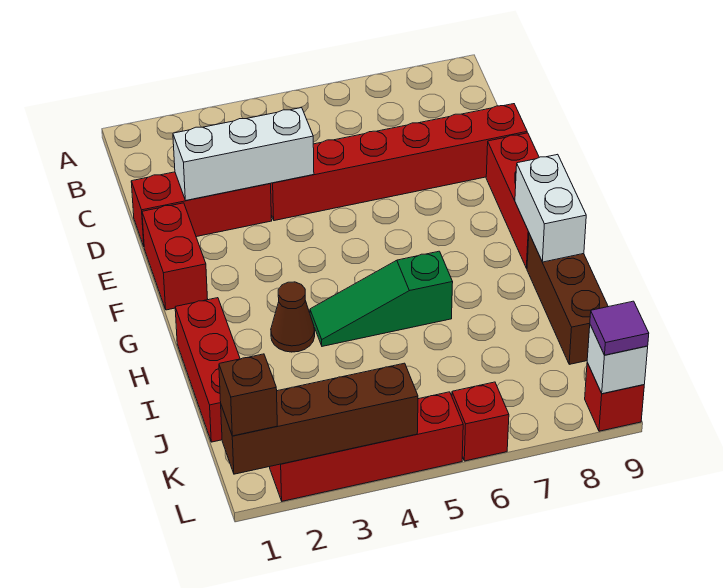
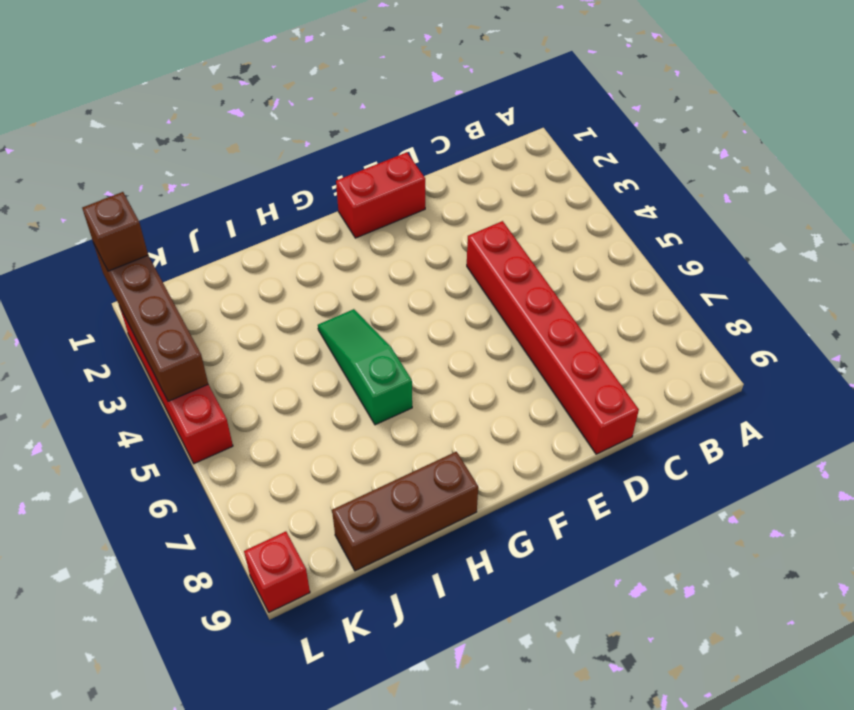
none -> red 1x3 brick [131,172,272,246]
none -> red 1x3 brick [486,133,539,268]
none -> red 1x3 brick [175,298,240,442]

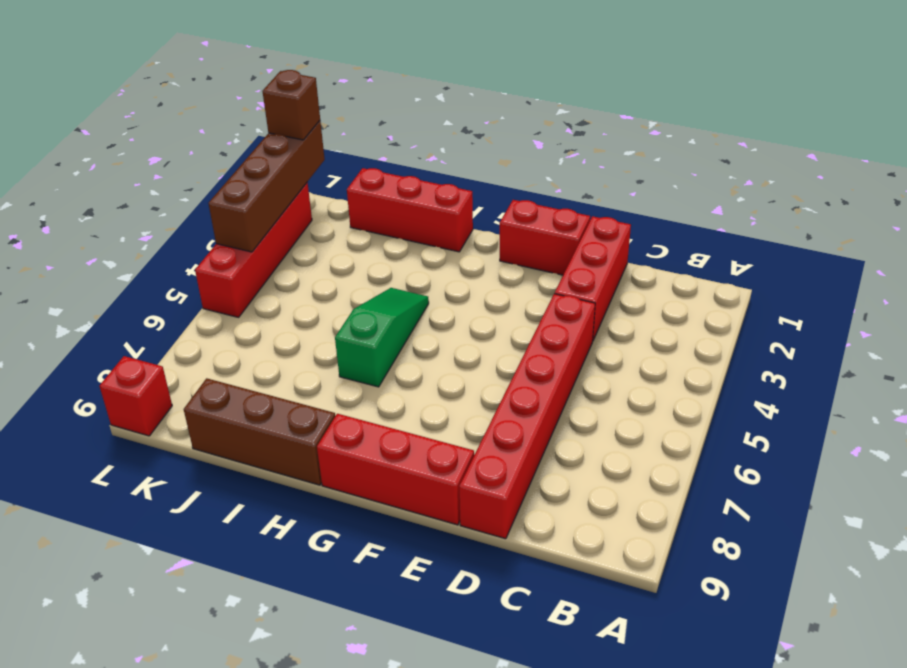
none -> brown 1x1 cone [271,282,315,352]
none -> red 1x1 brick [452,382,509,461]
none -> white 1x3 brick [173,108,314,200]

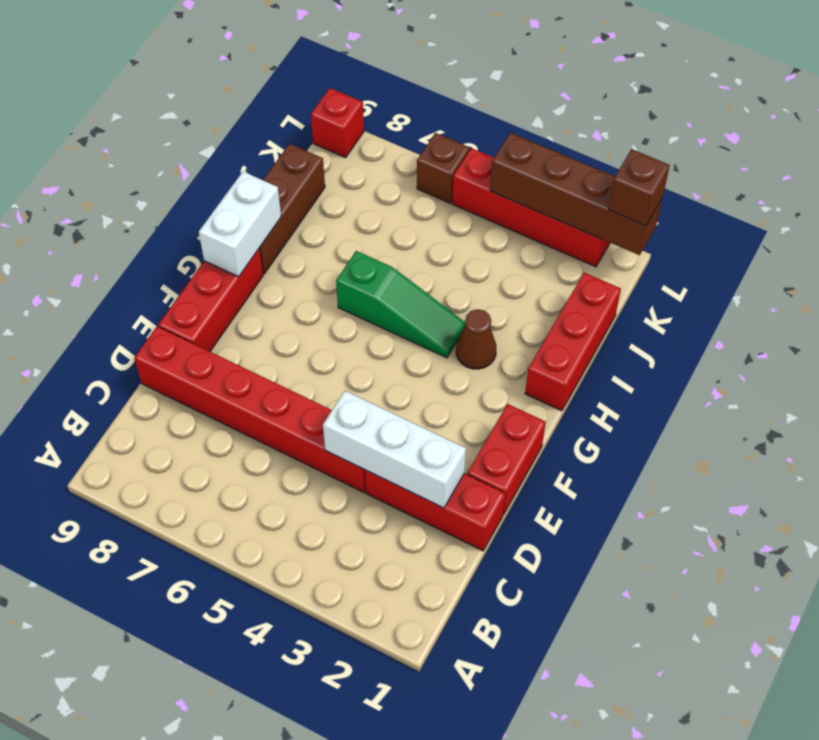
brown 1x1 brick [417,133,469,203] -> red 1x1 brick [452,382,509,461]
none -> white 1x1 brick [587,325,648,394]
none -> purple 1x1 tile [590,301,649,355]

